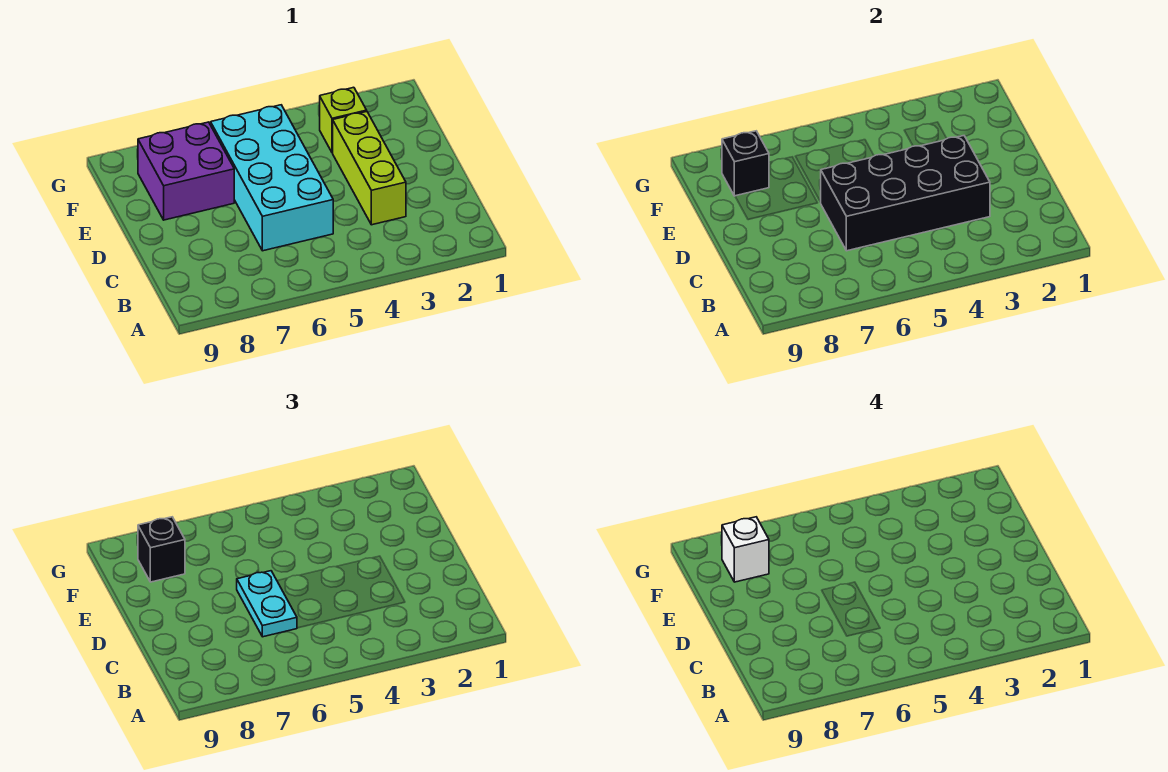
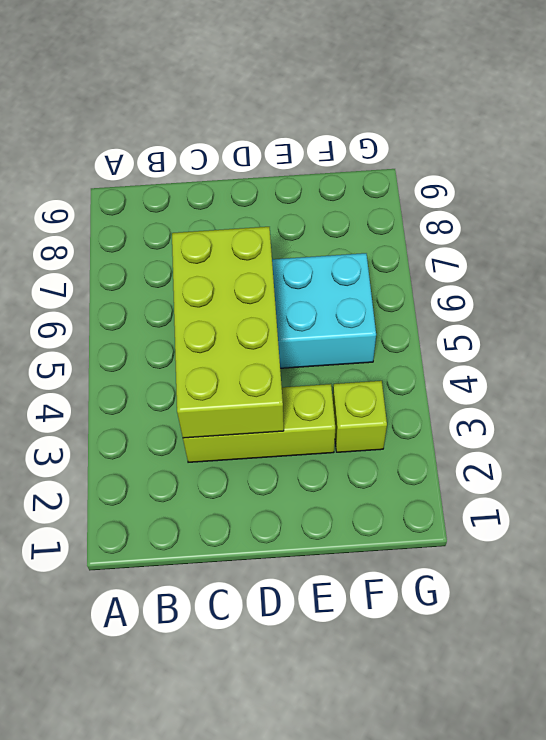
lime 2x4 brick [172,227,284,438] -> black 2x4 brick [821,136,990,251]
none -> purple 2x2 brick [138,122,234,220]
none -> black 1x1 brick [722,131,769,196]

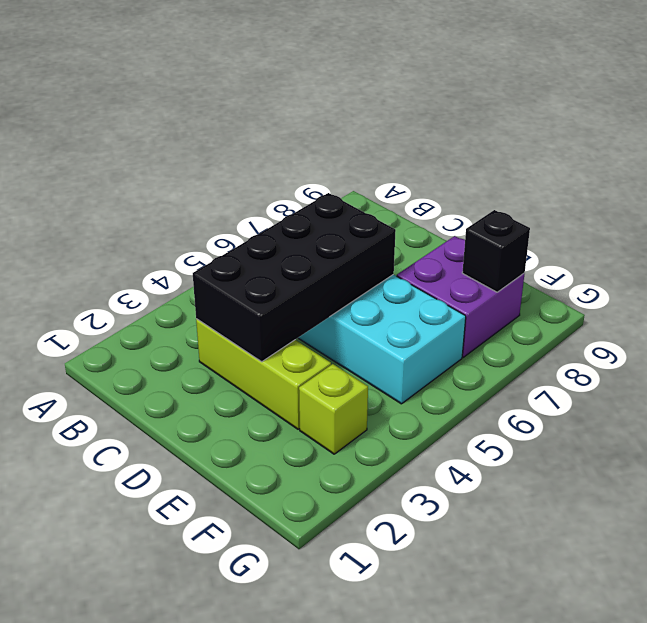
none -> cyan 1x2 plate [237,571,297,637]
none -> black 1x1 brick [138,517,185,582]

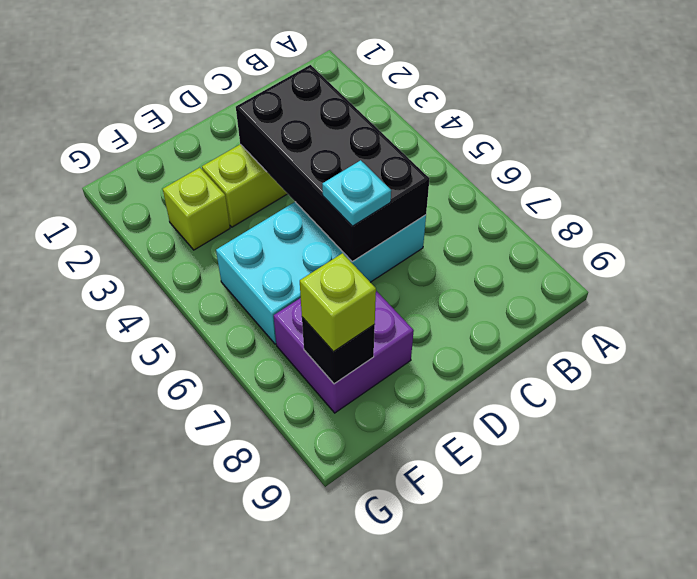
cyan 1x1 plate [322,160,391,226] -> cyan 1x2 plate [237,571,297,637]
lime 1x1 brick [300,253,376,352] -> black 1x1 brick [138,517,185,582]
none -> white 1x1 brick [722,517,769,582]

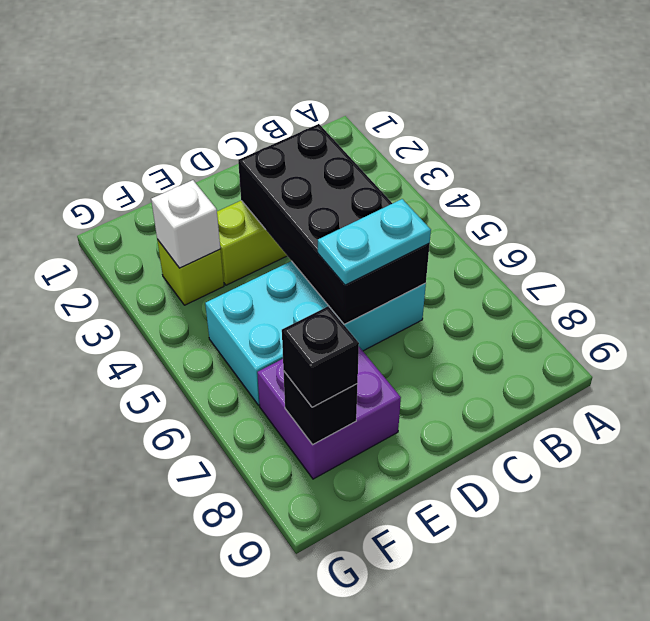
white 1x1 brick [151,180,220,268] -> white 1x1 brick moved to [722,517,769,582]

